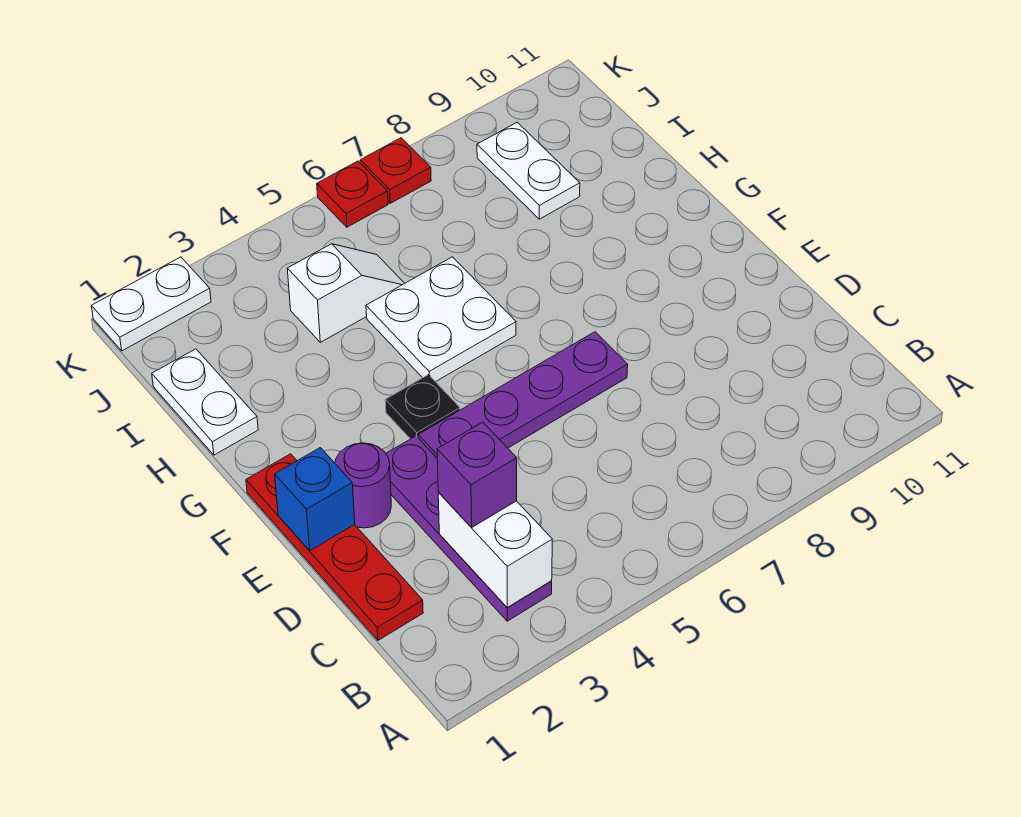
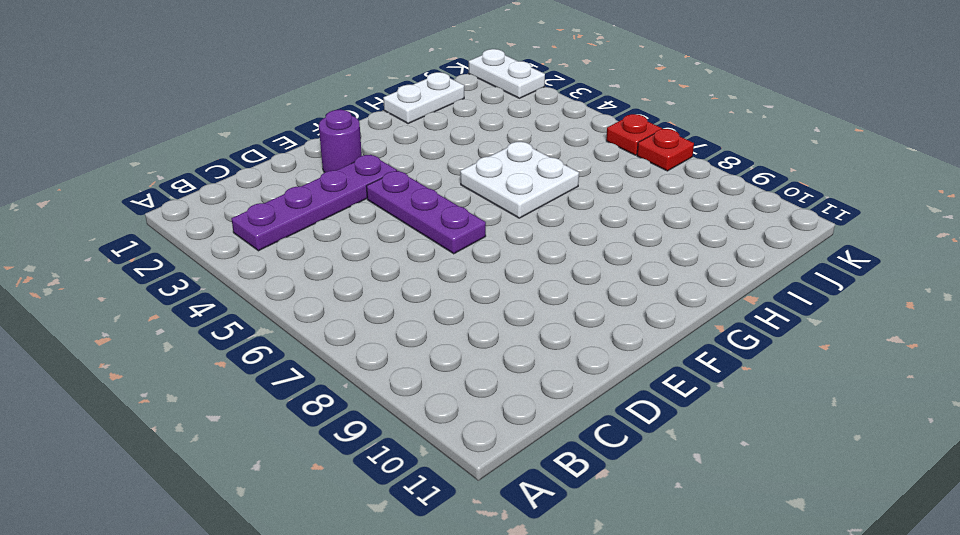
purple 1x3 plate [366,171,486,254] -> purple 1x4 plate [418,332,628,458]
none -> red 1x4 plate [246,454,423,640]
none -> black 1x1 plate [385,375,460,439]
none -> white 1x2 slope [287,244,405,342]

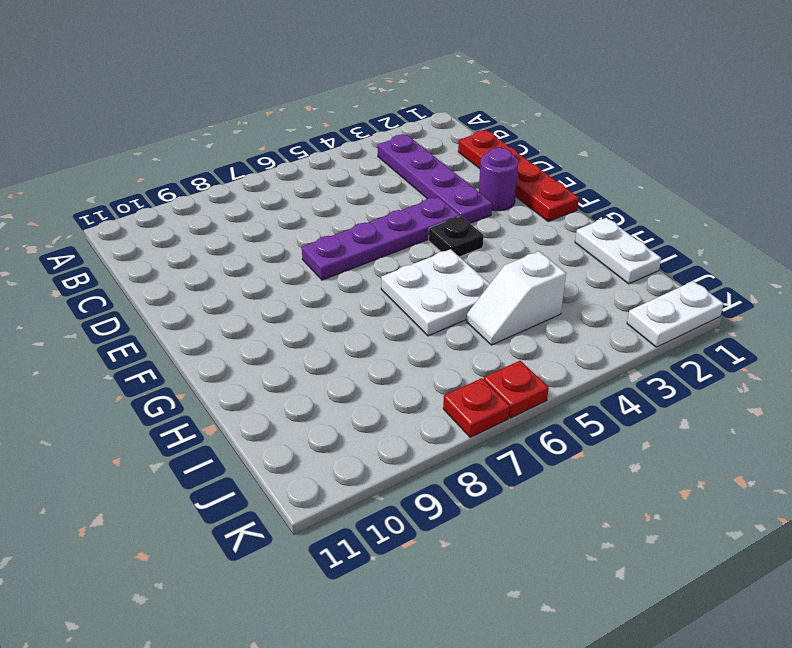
none -> white 1x2 plate [477,122,580,219]
none -> white 1x2 brick [438,493,552,607]
none -> blue 1x1 brick [275,448,355,551]

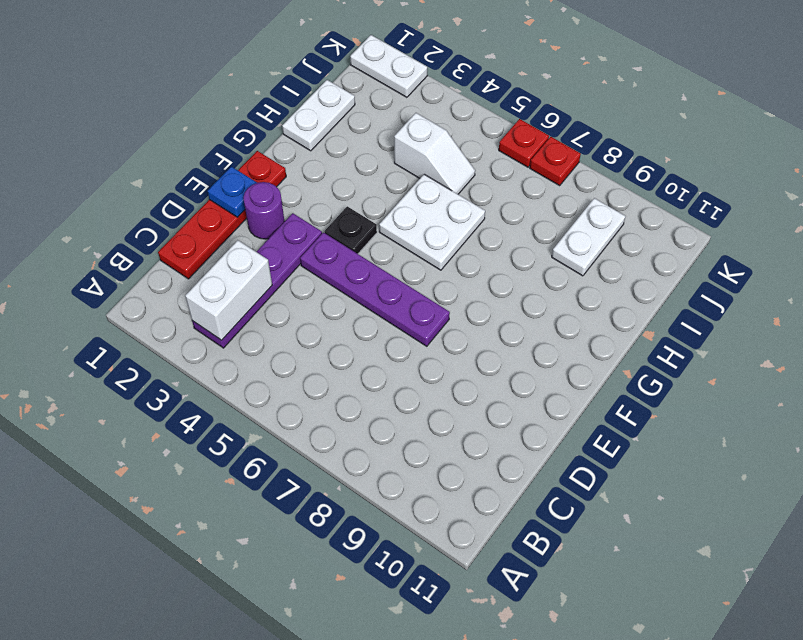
blue 1x1 plate [208,167,257,217] -> blue 1x1 brick [275,448,355,551]
none -> purple 1x1 brick [437,422,517,528]

